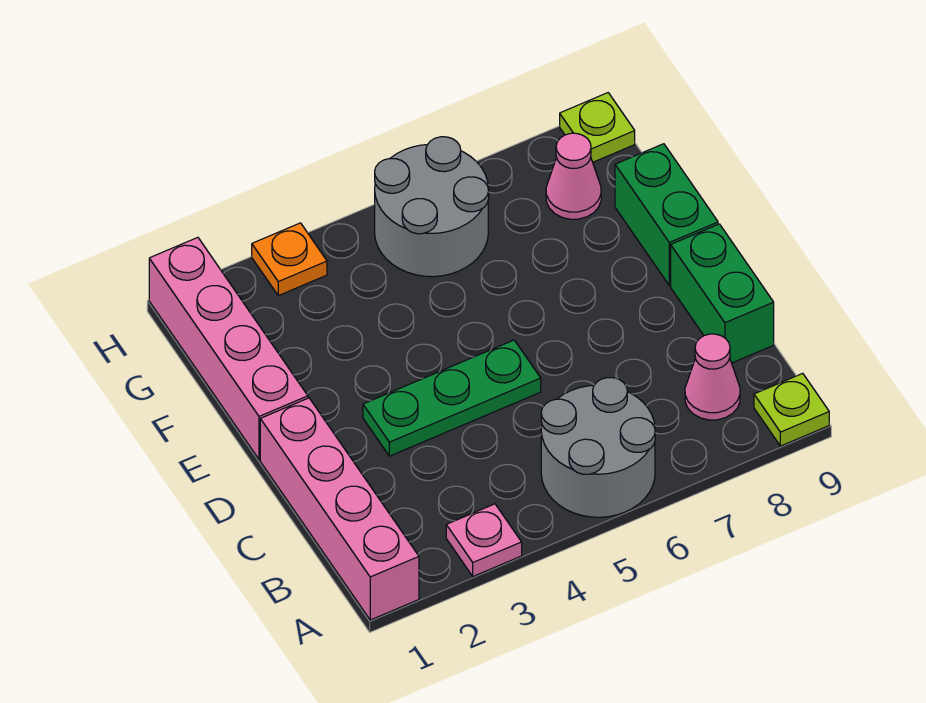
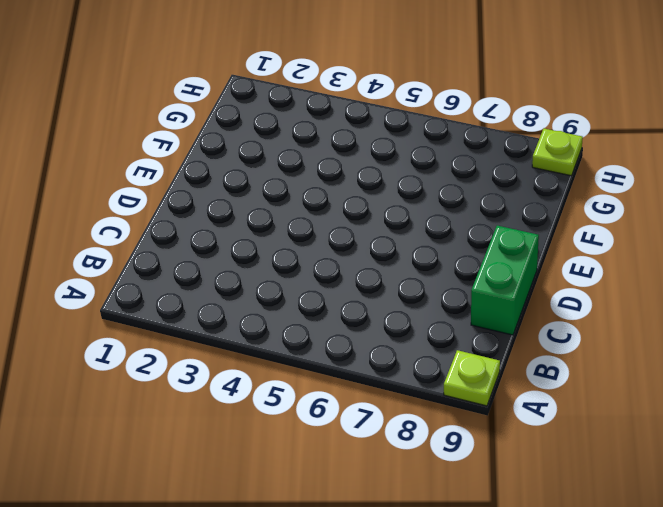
none -> pink 1x4 brick [260,398,419,620]
none -> pink 1x1 plate [446,504,522,576]
none -> grey 2x2 round brick [541,378,655,517]

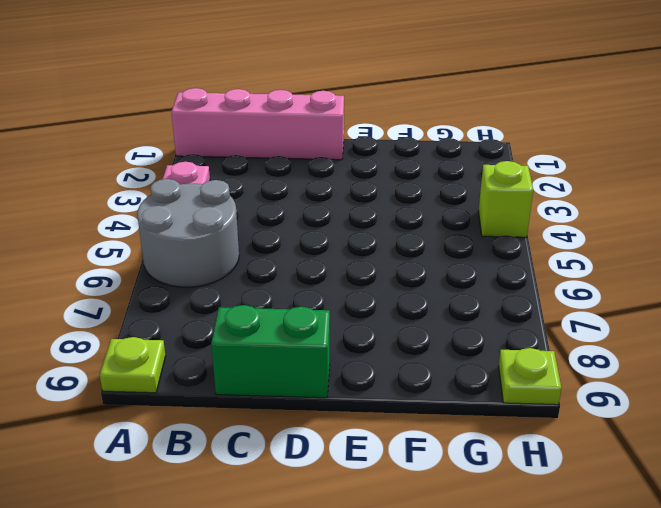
lime 1x1 brick [478,161,533,237] -> none
none -> pink 1x1 cone [685,334,740,420]
none -> green 1x3 plate [363,340,541,456]
none -> pink 1x4 brick [149,237,308,460]

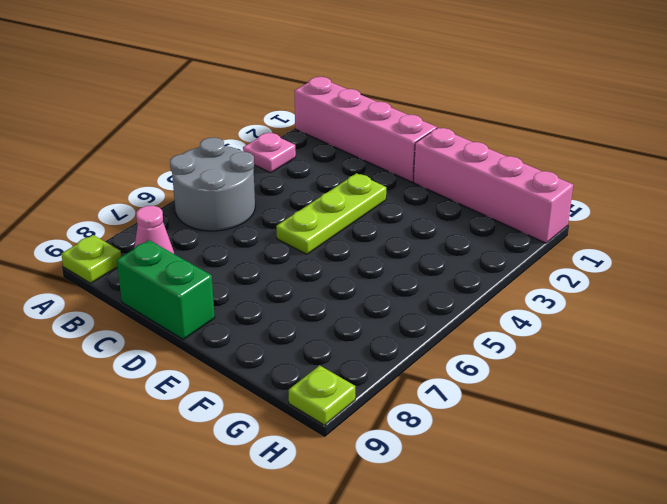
lime 1x3 plate [276,173,386,254] -> green 1x3 plate [363,340,541,456]
none -> green 1x2 brick [615,144,718,286]
none -> grey 2x2 round brick [375,137,489,277]
none -> pink 1x1 cone [546,133,601,219]

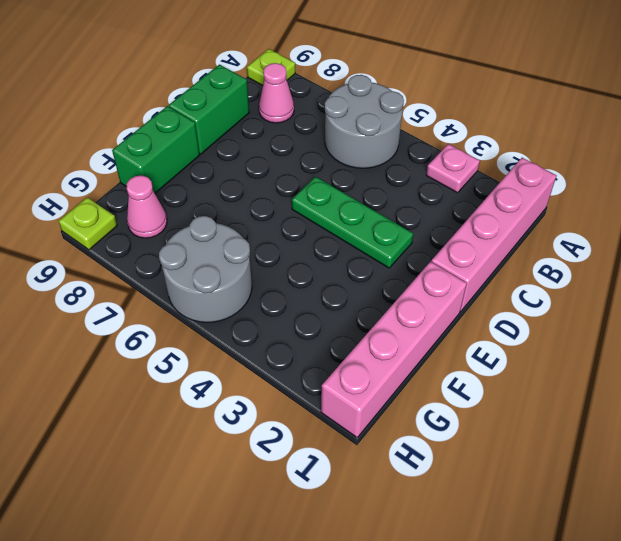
none -> orange 1x1 plate [252,223,327,296]

